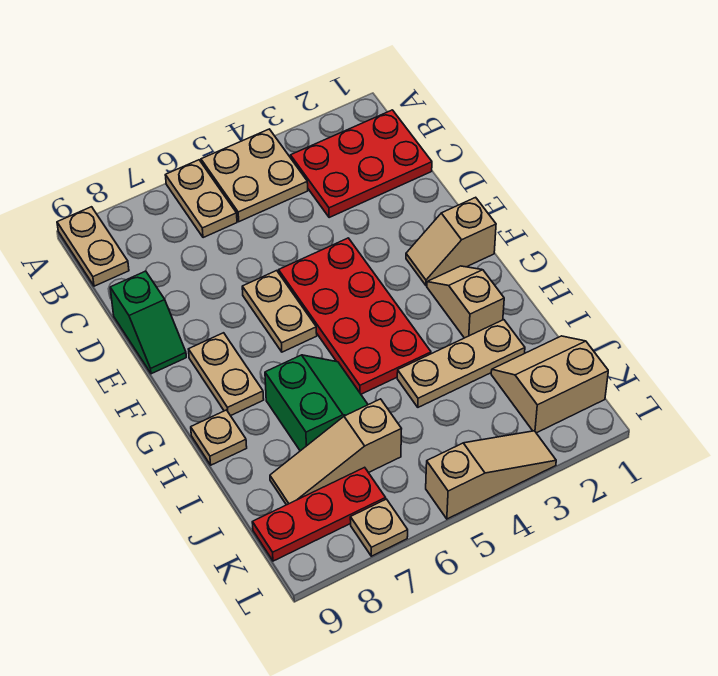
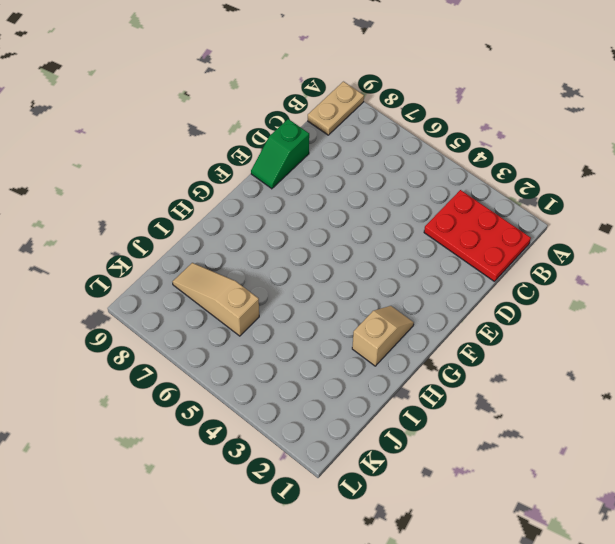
none -> tan 2x2 plate [201,129,308,222]
none -> tan 1x2 plate [165,160,237,238]
none -> red 2x4 plate [279,238,431,394]

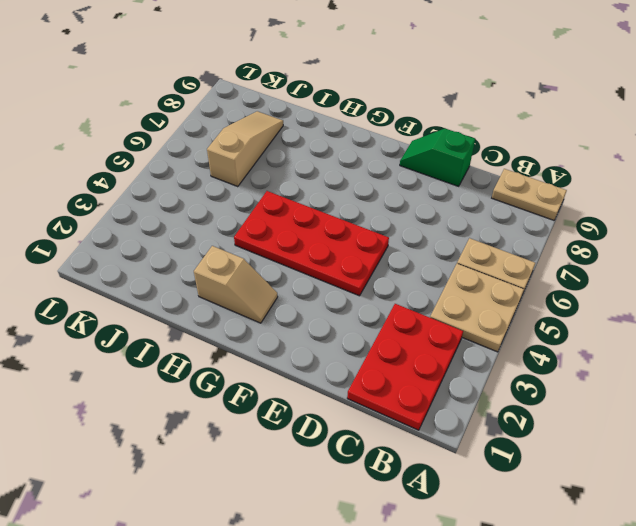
none -> tan 1x2 plate [242,271,317,352]
none -> tan 1x2 slope [406,197,496,285]
none -> tan 1x2 plate [188,333,264,416]

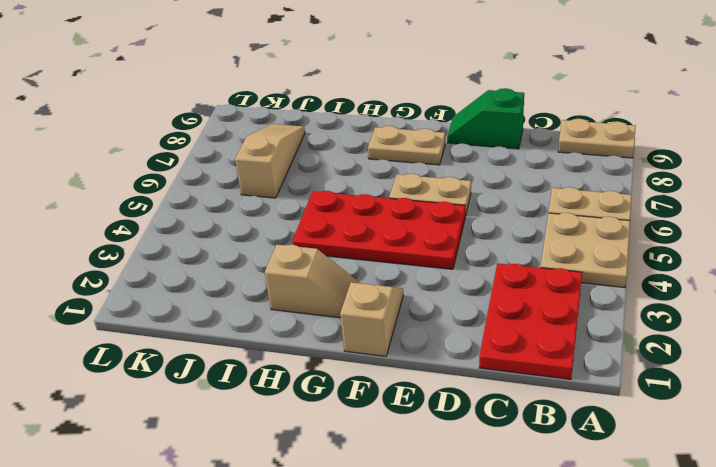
none -> green 2x2 slope [265,355,368,451]
none -> tan 1x1 plate [191,410,247,465]
none -> tan 1x3 plate [397,320,525,407]

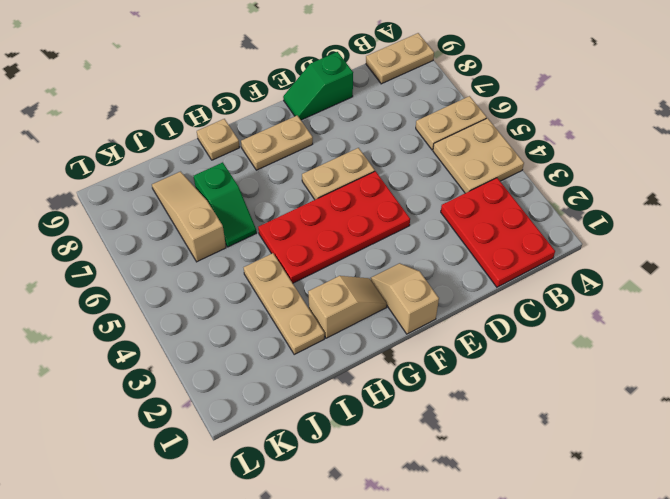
green 1x2 slope [194,162,257,247] -> green 2x2 slope [265,355,368,451]
none -> tan 2x2 slope [491,336,608,433]
none -> red 1x3 plate [252,467,386,561]
none -> tan 1x3 slope [426,431,556,519]

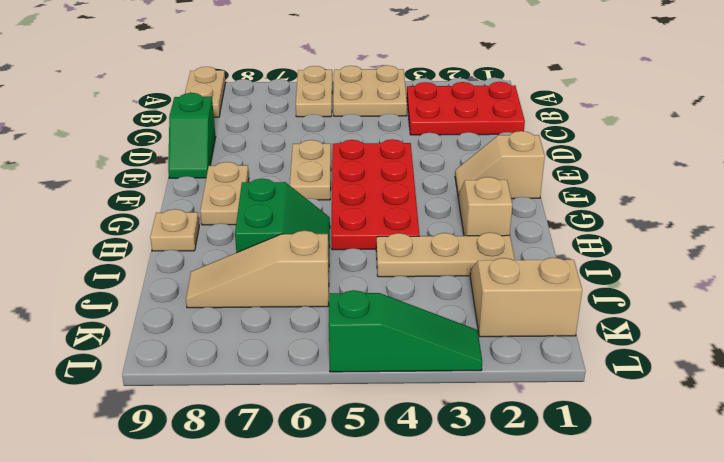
green 1x3 slope [329,290,482,372] -> tan 1x3 slope [426,431,556,519]
none -> red 1x3 plate [252,467,386,561]
none -> tan 1x1 plate [350,499,408,556]

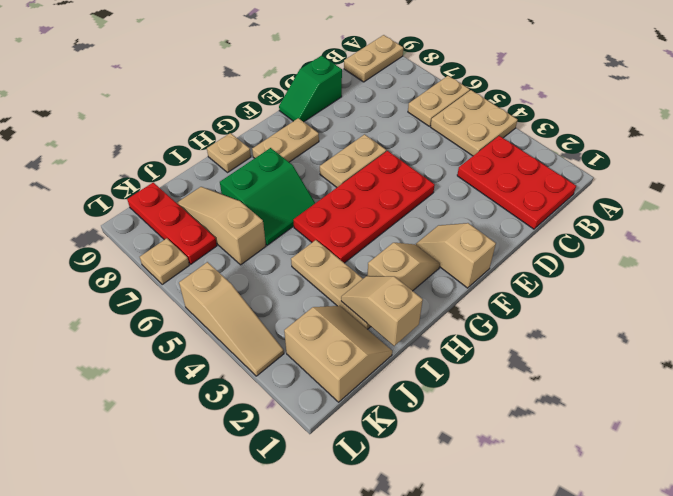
tan 1x2 slope [341,276,423,346] -> none

